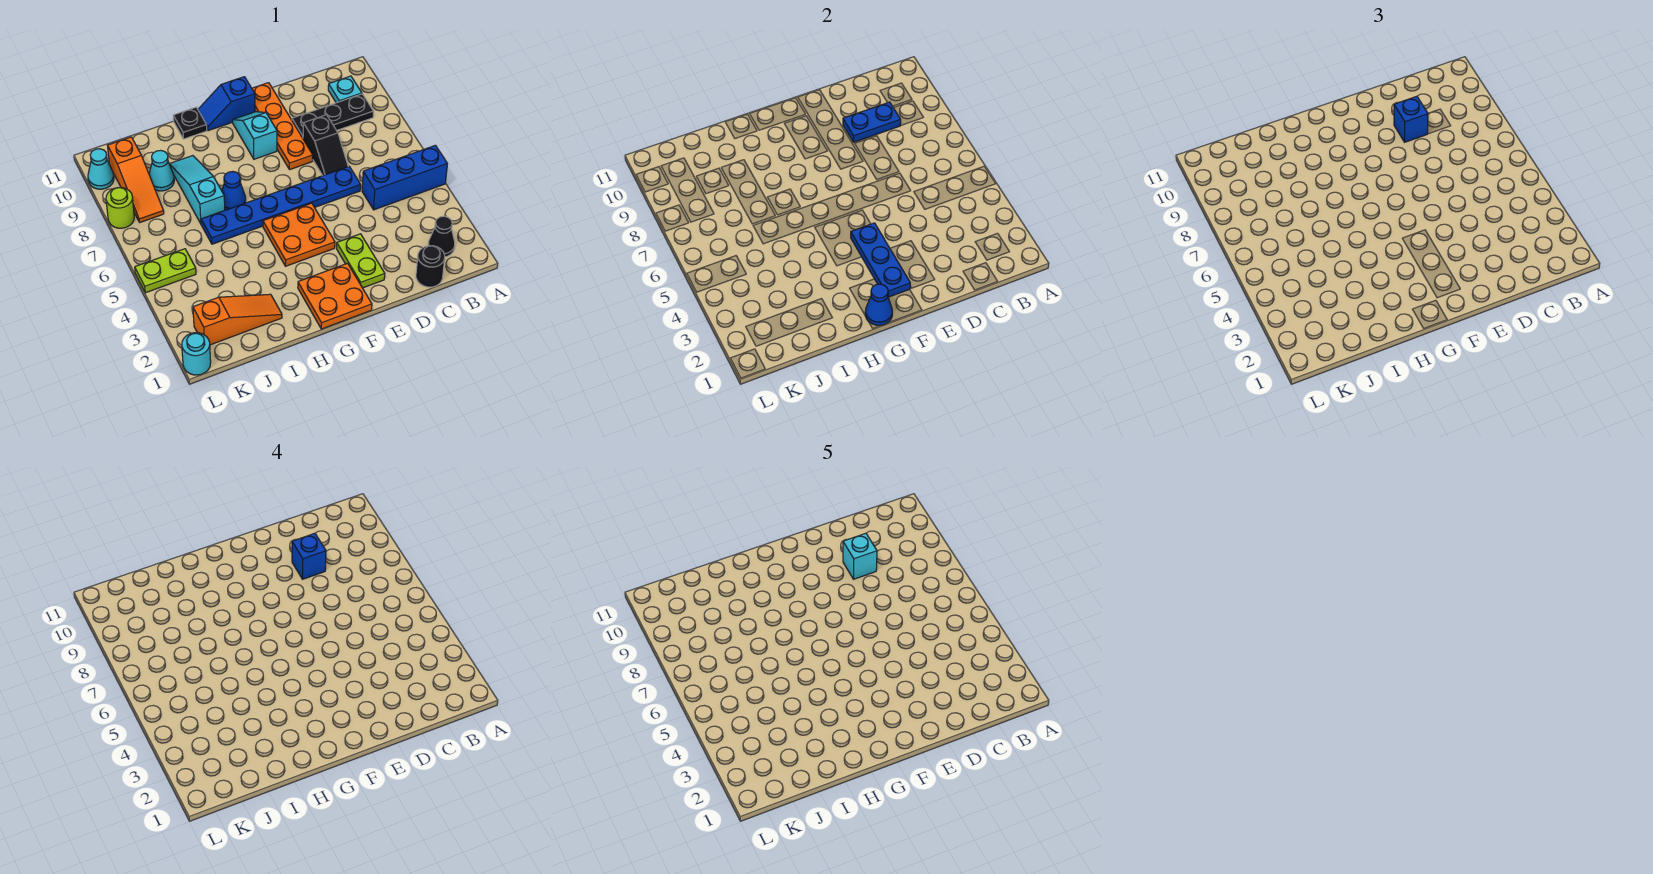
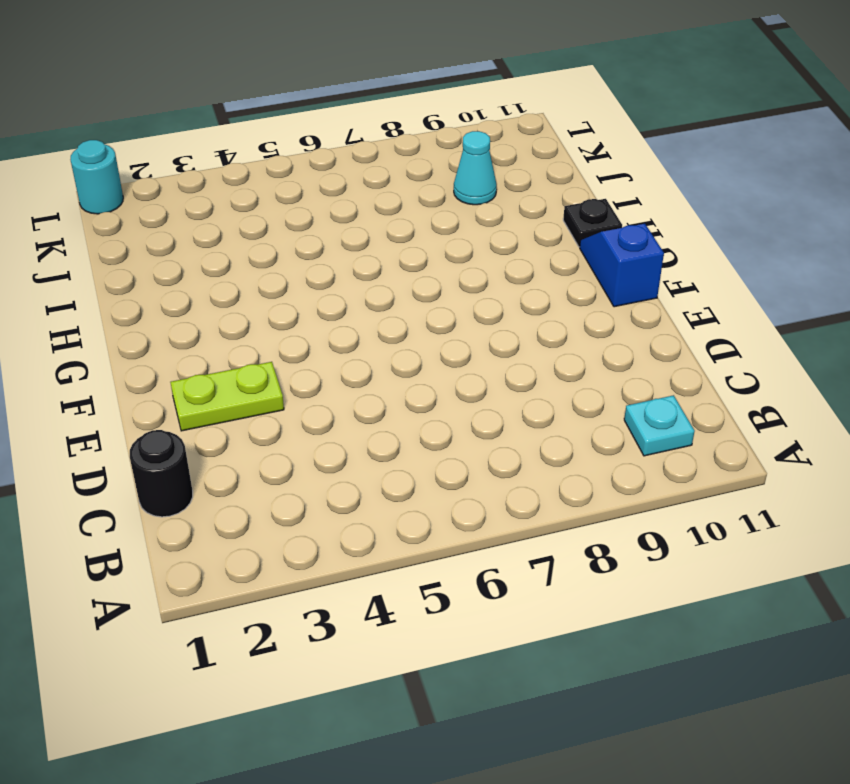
none -> blue 1x3 brick [362,145,447,210]
none -> black 1x1 cone [428,216,455,257]
none -> black 1x3 plate [292,94,374,138]

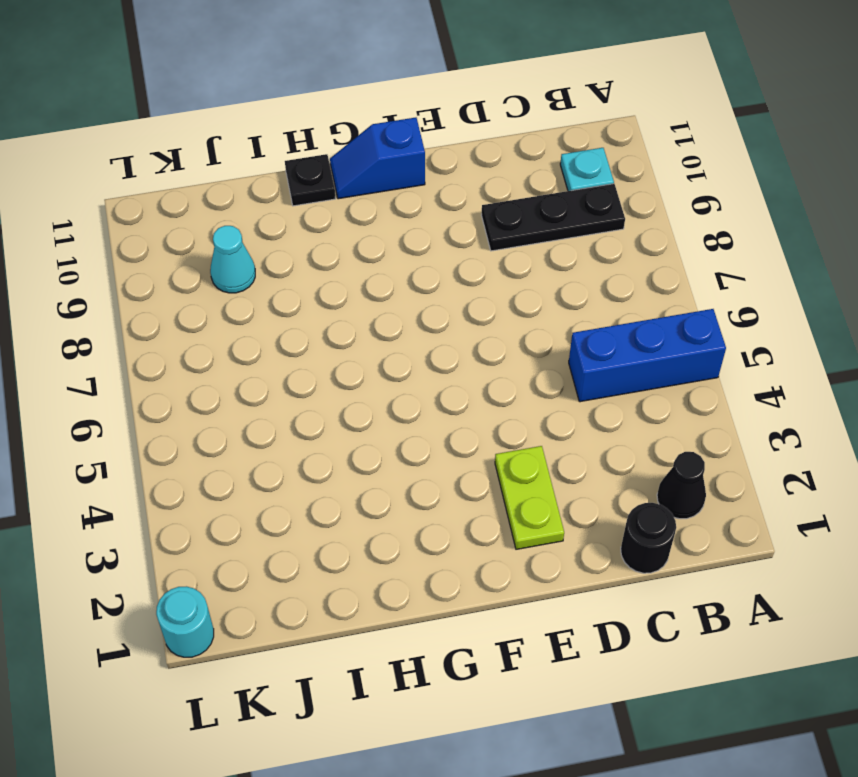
none -> blue 1x6 plate [201,166,361,244]
none -> black 1x2 slope [303,115,348,175]
none -> orange 1x4 plate [252,83,313,170]

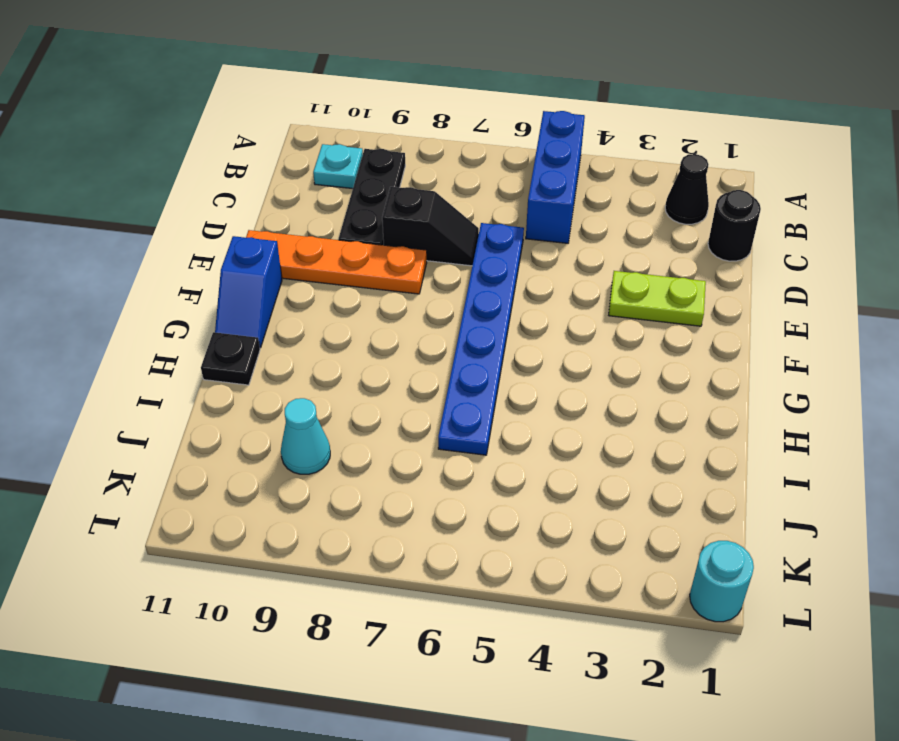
none -> orange 2x2 plate [298,263,372,329]
none -> orange 2x2 plate [263,203,335,266]
none -> cyan 1x2 slope [233,112,277,159]

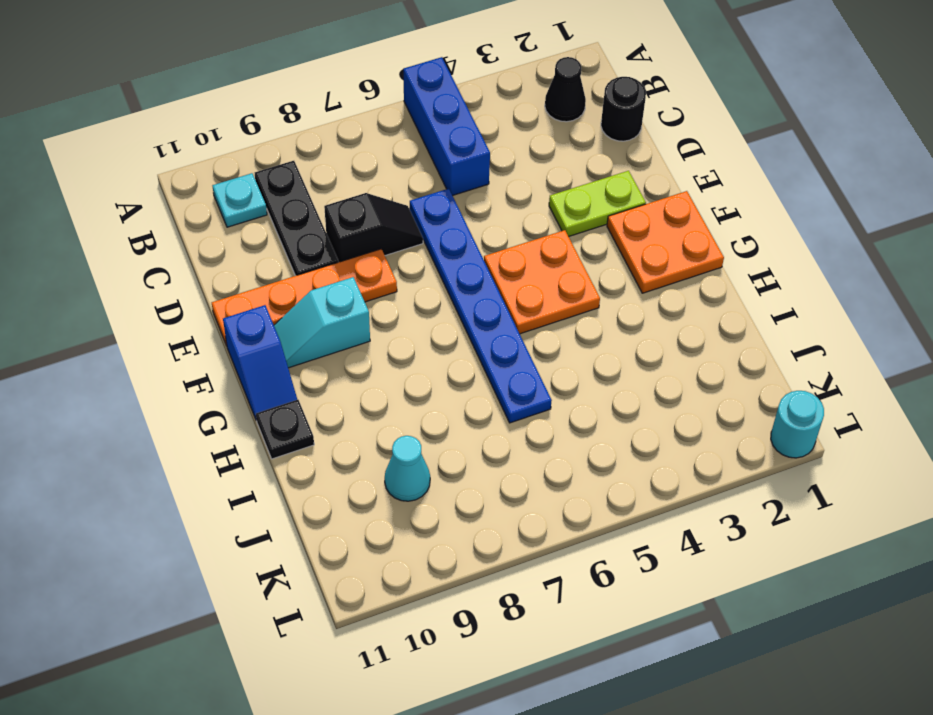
none -> blue 1x1 cone [222,172,246,210]
none -> orange 1x3 slope [193,294,282,345]
none -> cyan 1x3 slope [169,156,225,224]

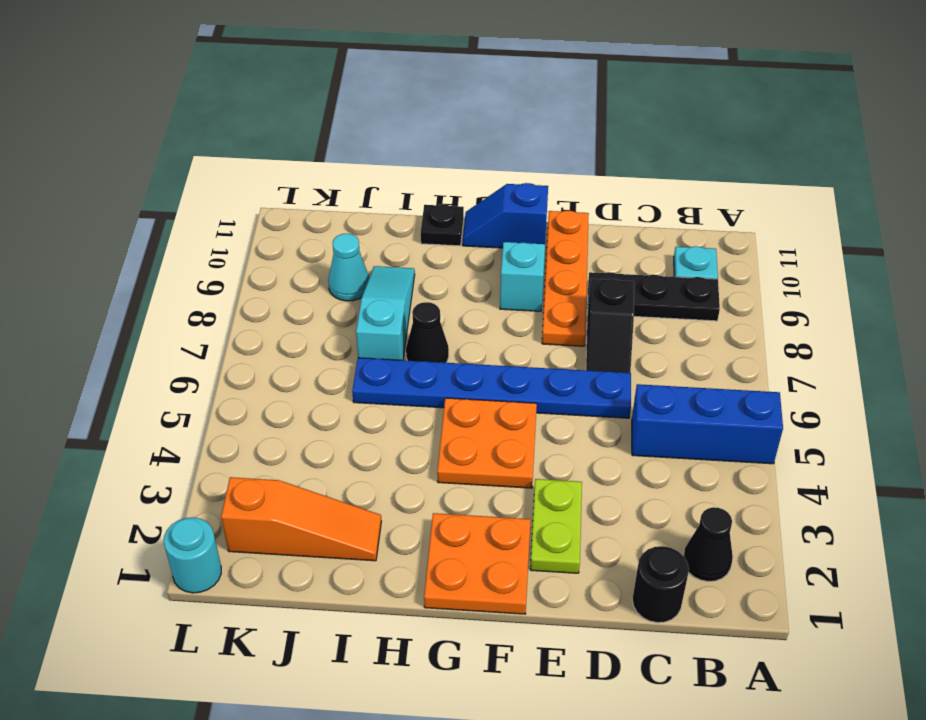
black 1x1 cone [406,302,449,363] -> blue 1x1 cone [222,172,246,210]
none -> lime 1x2 plate [135,249,196,293]
none -> orange 1x3 slope [107,137,164,222]
none -> lime 1x1 round brick [106,188,134,228]

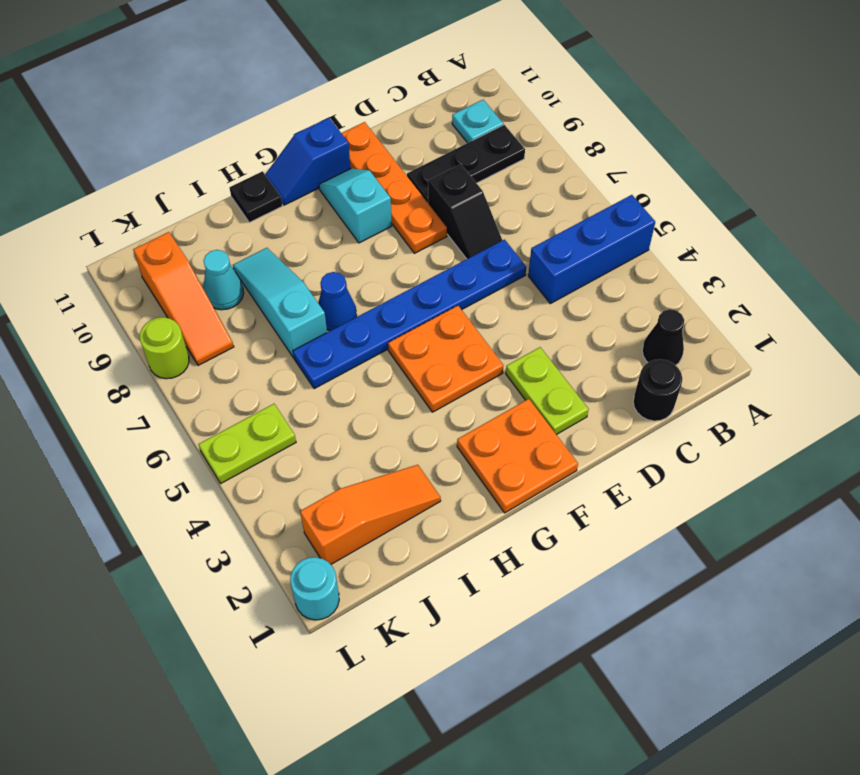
none -> cyan 1x1 cone [88,149,114,189]
none -> blue 1x2 plate [843,102,901,142]
none -> blue 1x3 plate [851,223,910,297]

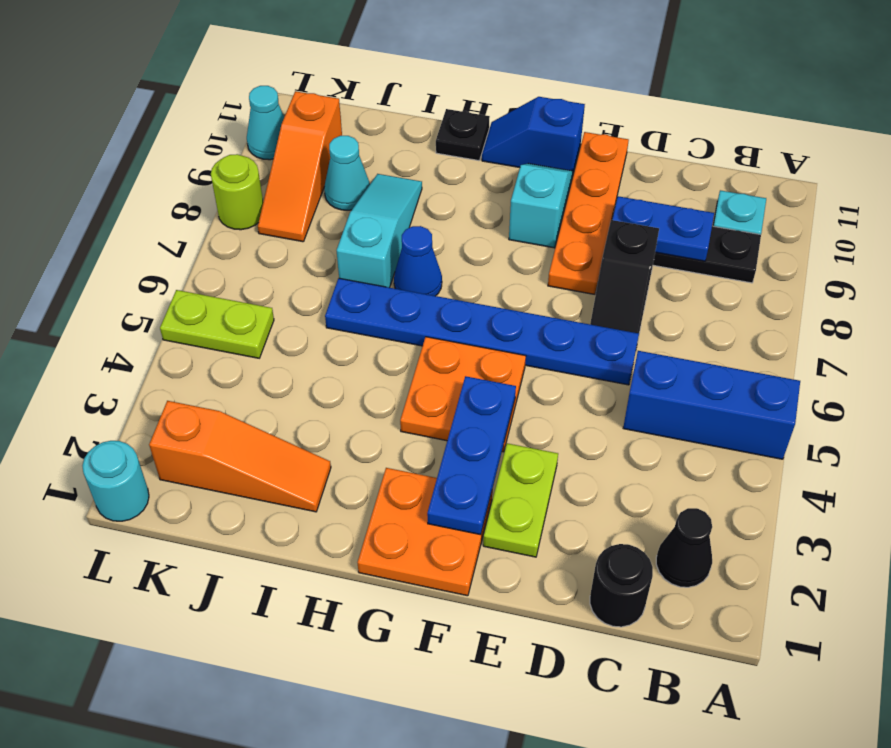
none -> blue 1x1 cone [865,284,892,326]
none -> blue 1x1 brick [1394,96,1428,142]
none -> blue 1x1 brick [292,533,326,579]

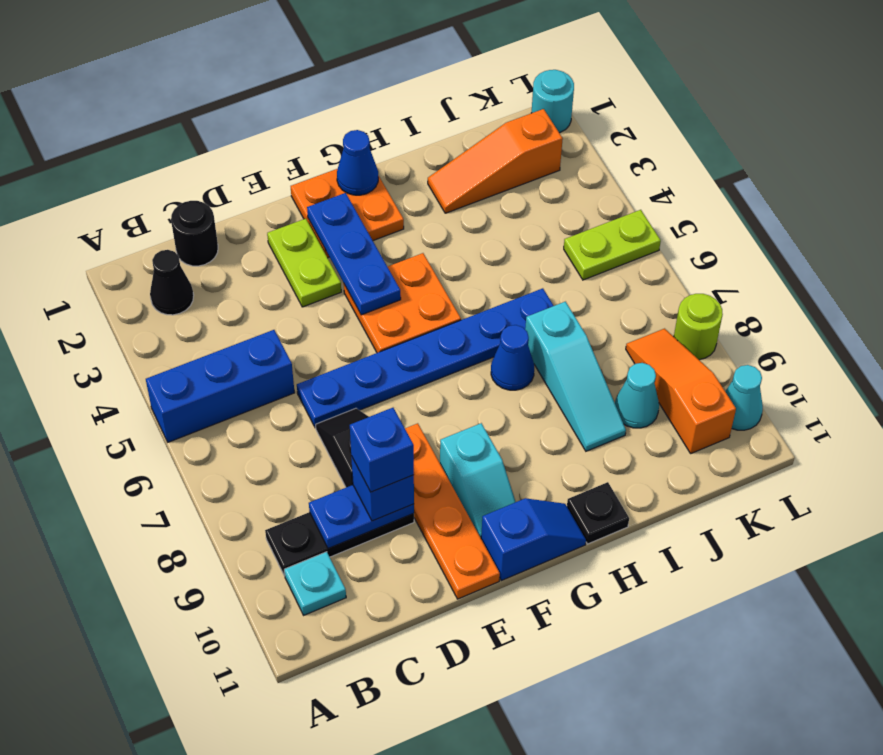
none -> cyan 1x1 brick [843,533,877,579]

